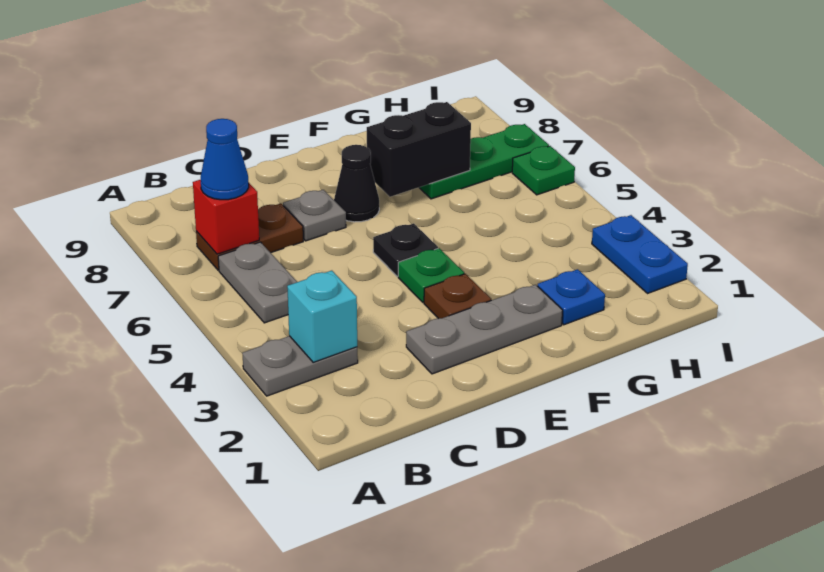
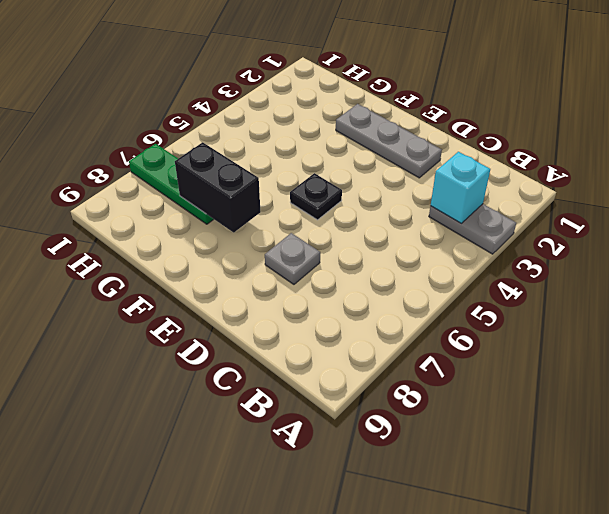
none -> grey 1x2 plate [218,242,297,323]
none -> brown 1x2 plate [196,203,303,270]
none -> brown 1x1 plate [424,274,491,319]

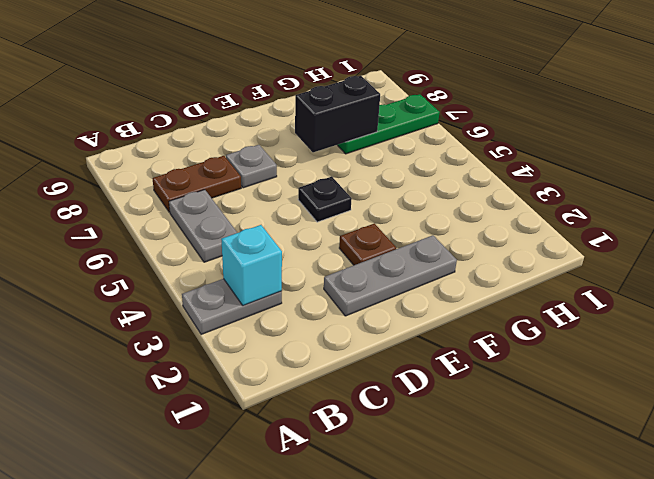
none -> green 1x1 plate [398,248,464,303]
none -> black 1x1 cone [334,145,379,222]
none -> blue 1x1 plate [538,269,605,325]

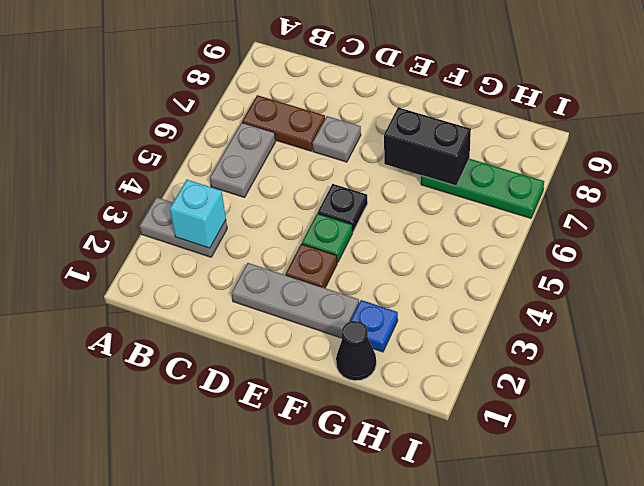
black 1x1 cone [336,321,376,381] -> black 1x1 cone moved to [334,145,379,222]
none -> blue 1x2 plate [592,215,688,293]
none -> green 1x1 plate [512,146,575,195]
none -> red 1x1 brick [193,180,259,254]

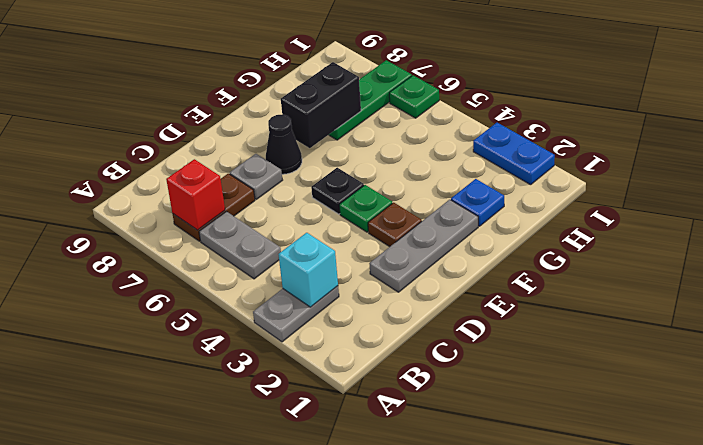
none -> blue 1x1 cone [201,119,249,200]

